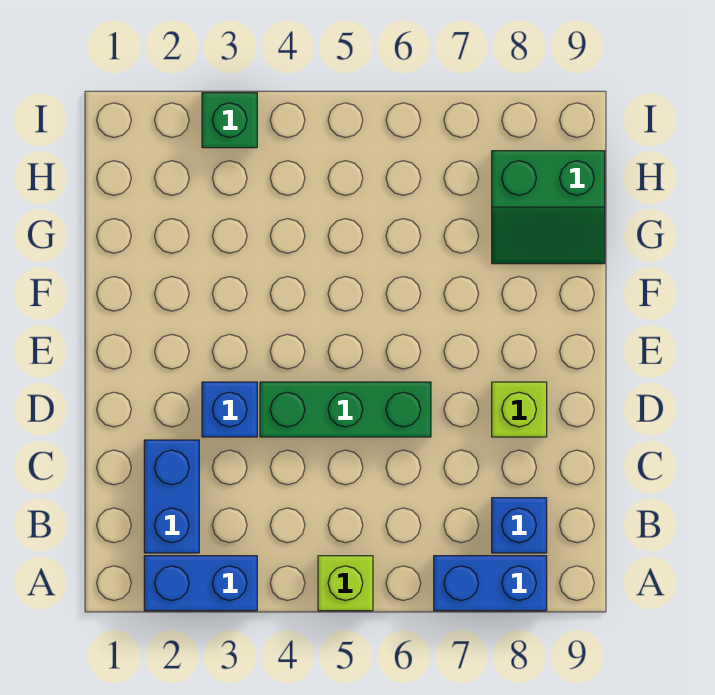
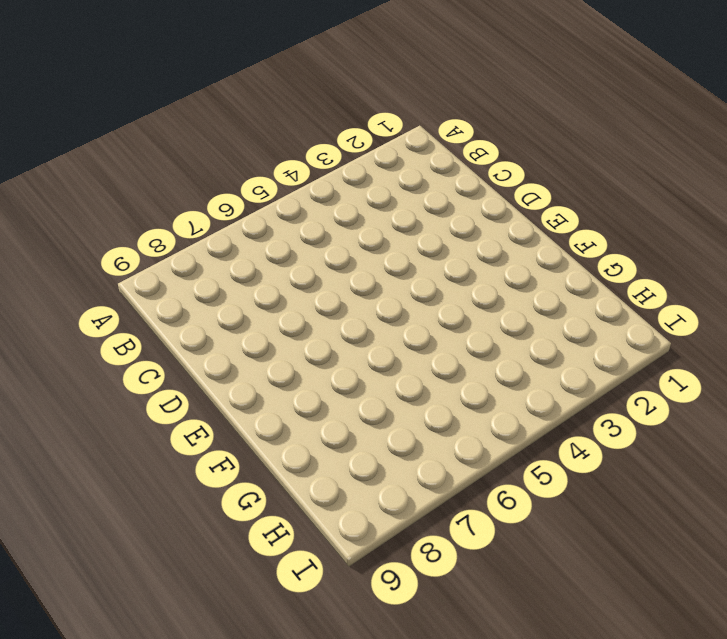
none -> blue 1x2 brick [144,556,257,611]
none -> lime 1x1 brick [318,556,373,611]

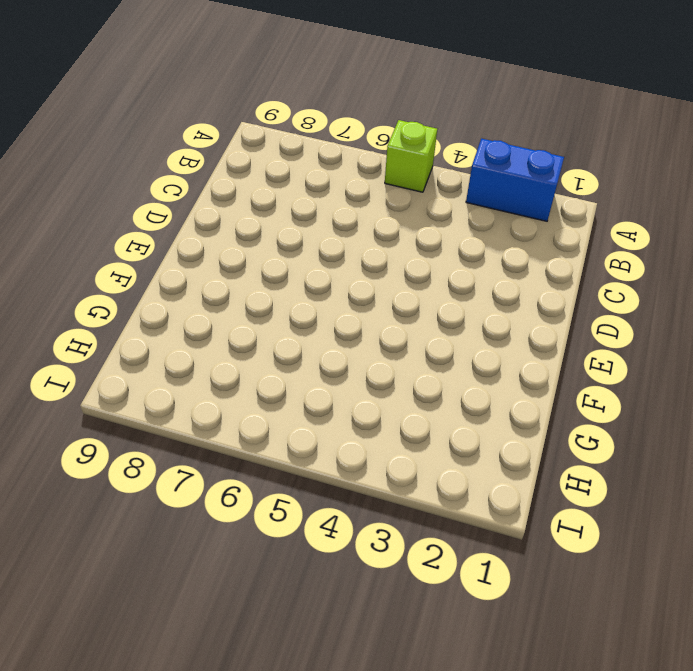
none -> blue 1x2 brick [434,556,547,611]
none -> blue 1x2 brick [144,440,199,553]

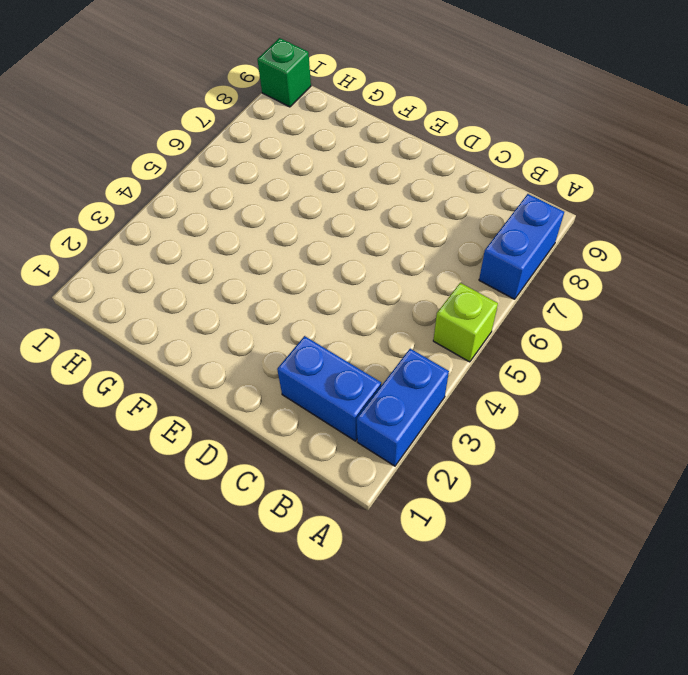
green 1x1 brick [257,38,311,107] -> green 1x1 brick moved to [202,93,257,148]
none -> blue 1x1 brick [492,498,547,553]
none -> blue 1x1 brick [202,382,257,437]

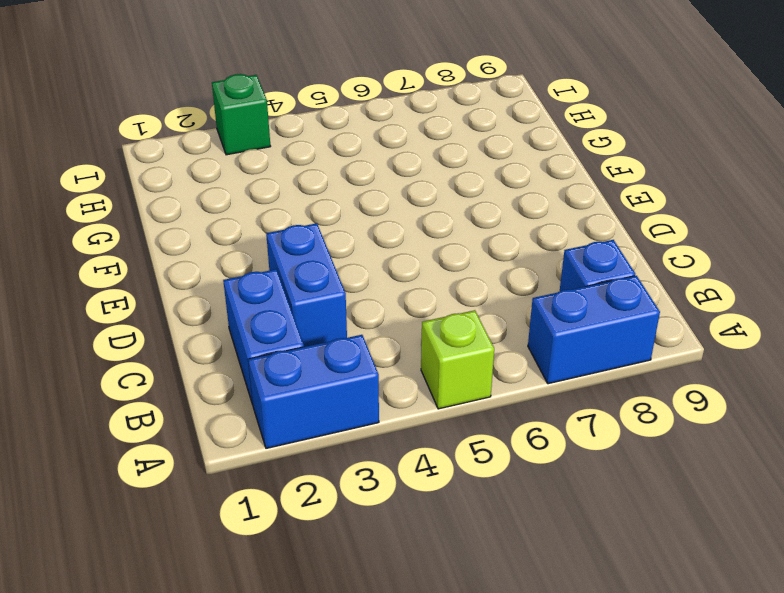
blue 1x2 brick [266,223,347,347] -> blue 1x1 brick [202,382,257,437]
none -> green 1x3 brick [260,382,431,437]
none -> lime 1x1 brick [492,382,547,437]

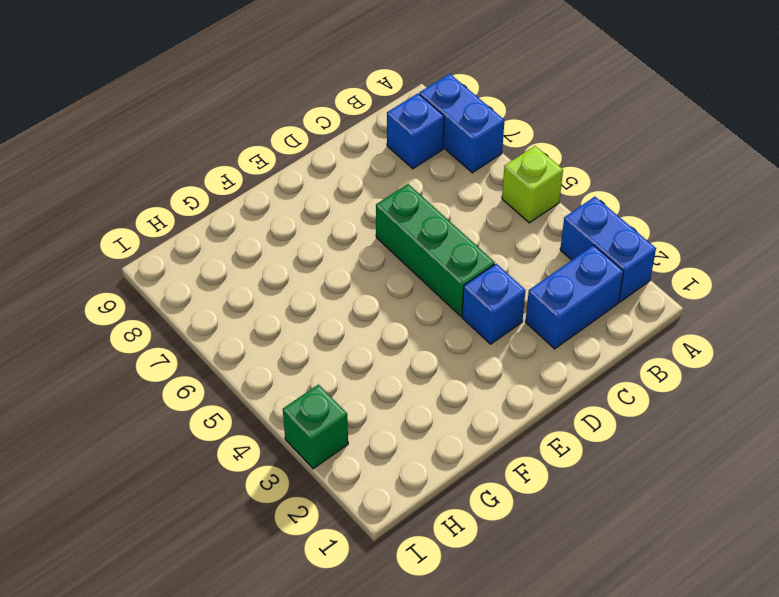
none -> lime 1x1 brick [492,382,547,437]
none -> green 2x2 slope [492,151,605,264]

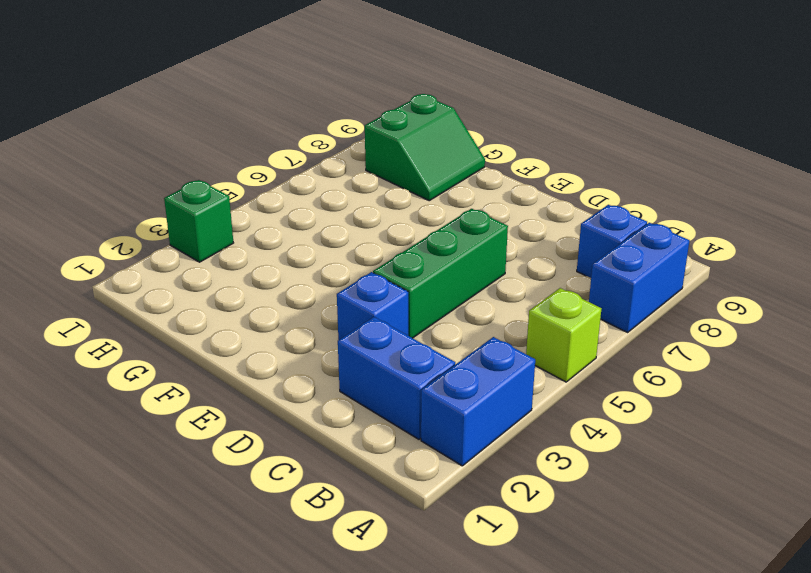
none -> lime 1x1 brick [492,382,547,437]

